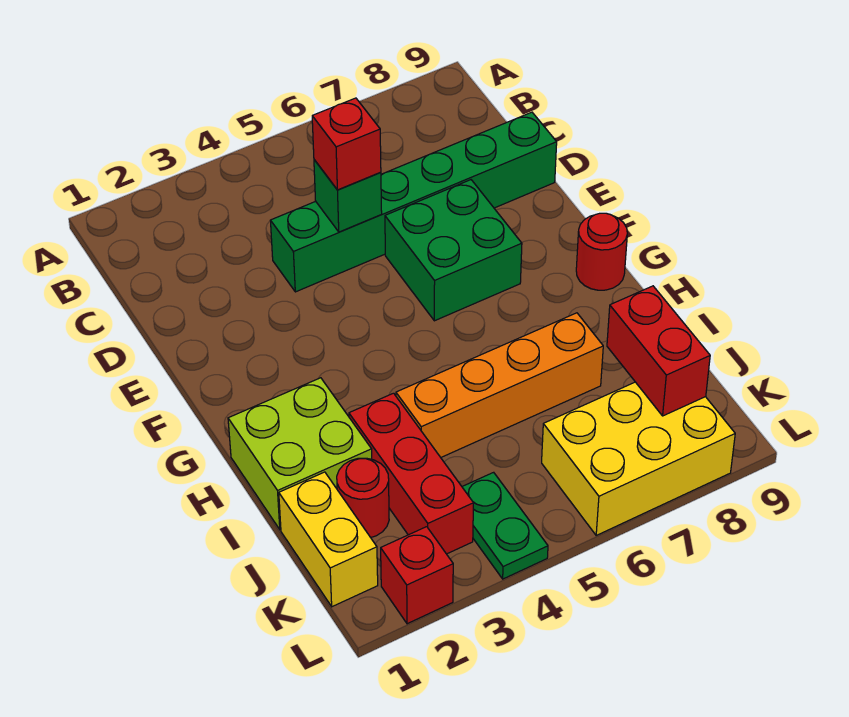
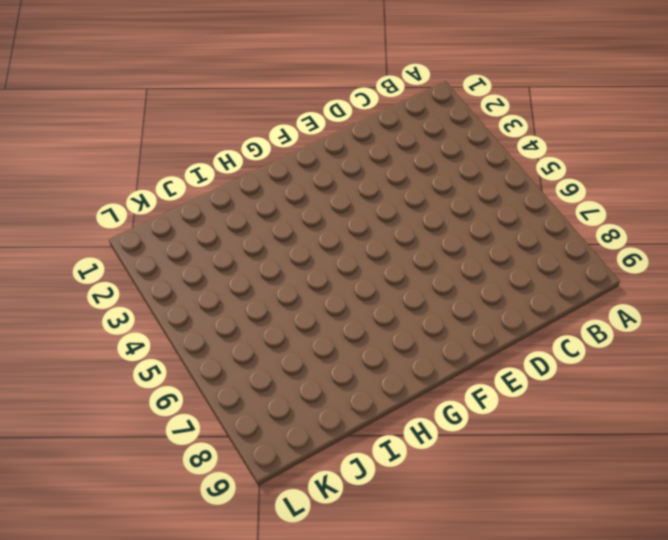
none -> green 1x6 brick [270,112,557,292]
none -> green 2x2 brick [385,180,522,321]
none -> red 1x1 round brick [576,213,627,290]

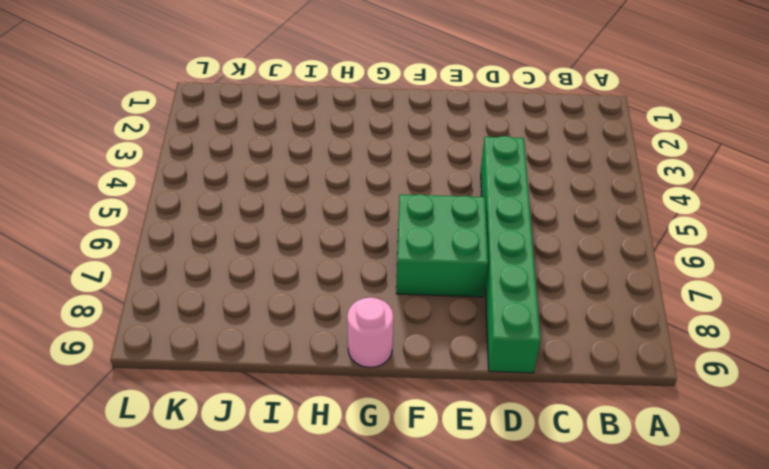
pink 1x1 round brick [347,297,393,368] -> red 1x1 round brick [576,213,627,290]
none -> lime 2x2 brick [228,378,372,530]
none -> red 1x3 brick [349,393,474,554]
none -> orange 1x4 brick [396,313,603,457]

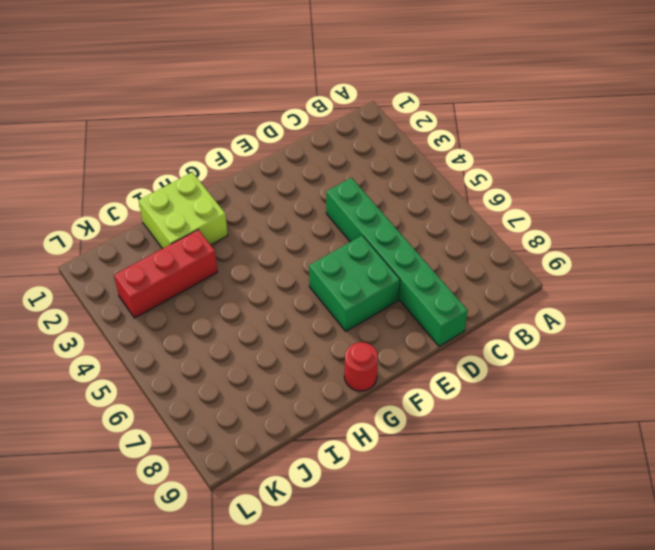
none -> orange 1x4 brick [396,313,603,457]
none -> yellow 1x2 brick [279,472,378,607]
none -> red 1x1 round brick [337,458,389,538]

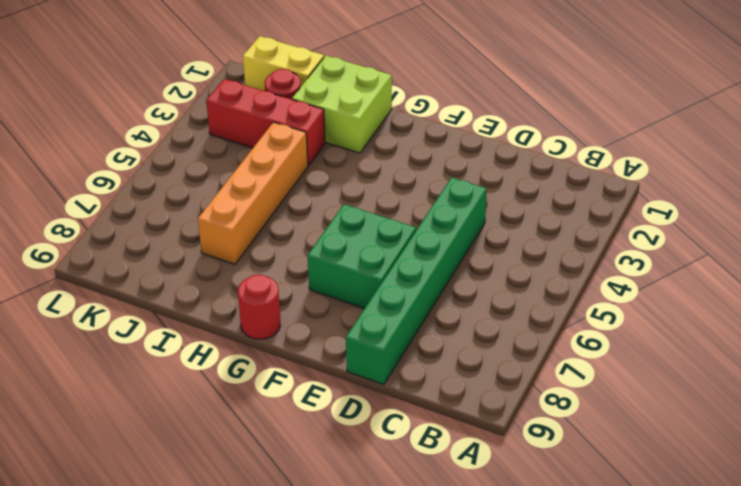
none -> green 1x2 plate [462,472,548,579]
none -> yellow 2x3 brick [542,382,735,535]
none -> red 1x1 brick [381,527,453,624]

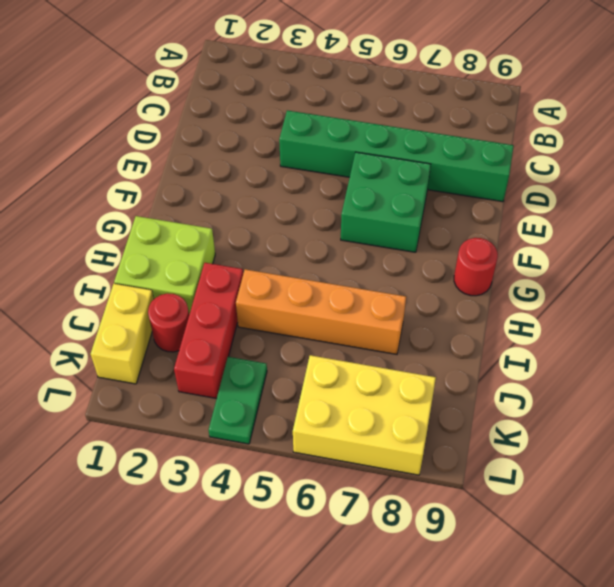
none -> red 1x1 brick [381,527,453,624]
none -> green 1x1 brick [314,160,382,232]
none -> red 1x2 brick [607,286,710,416]

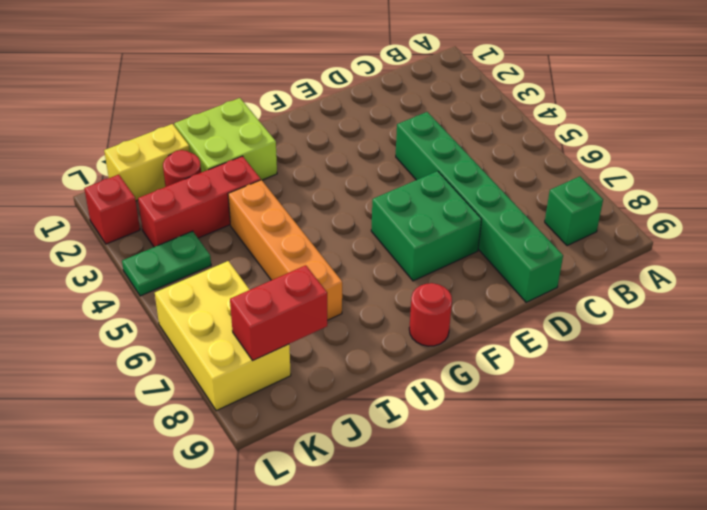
green 1x1 brick [545,176,603,246] -> green 1x1 brick moved to [314,160,382,232]
none -> red 1x1 brick [312,98,381,190]

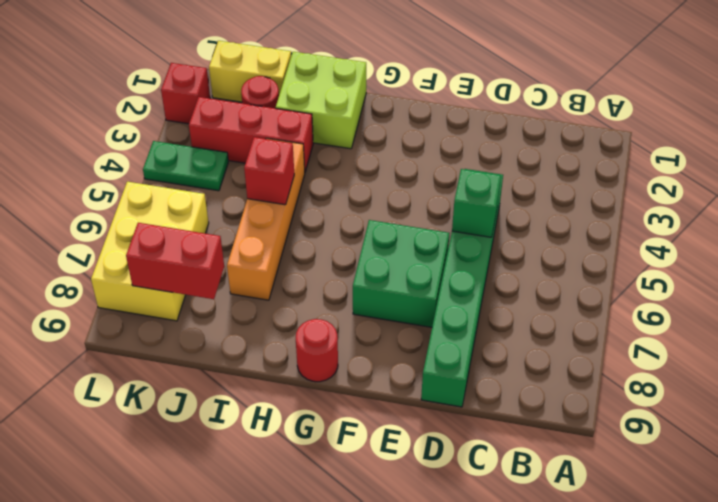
red 1x1 brick [244,137,294,205] -> red 1x1 brick moved to [312,98,381,190]

